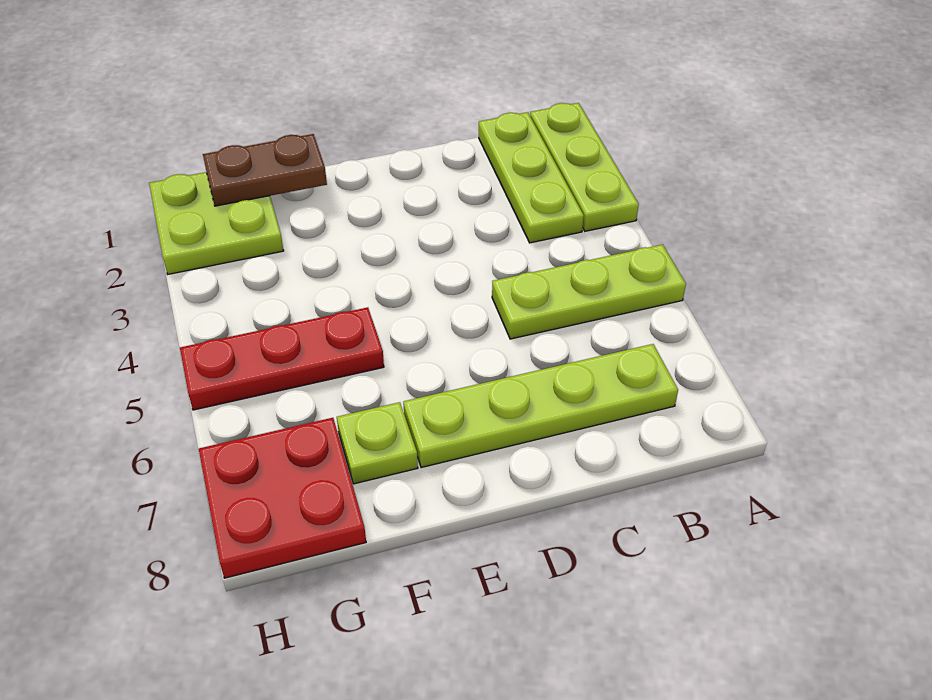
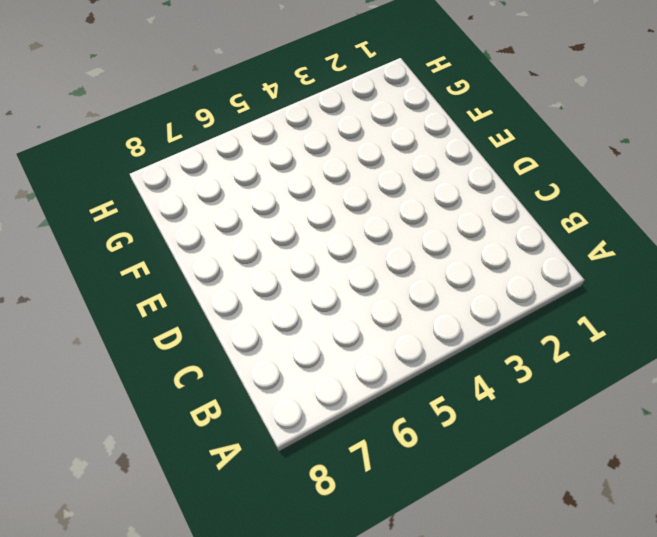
none -> lime 1x3 plate [530,103,639,231]
none -> lime 1x3 plate [492,245,686,339]

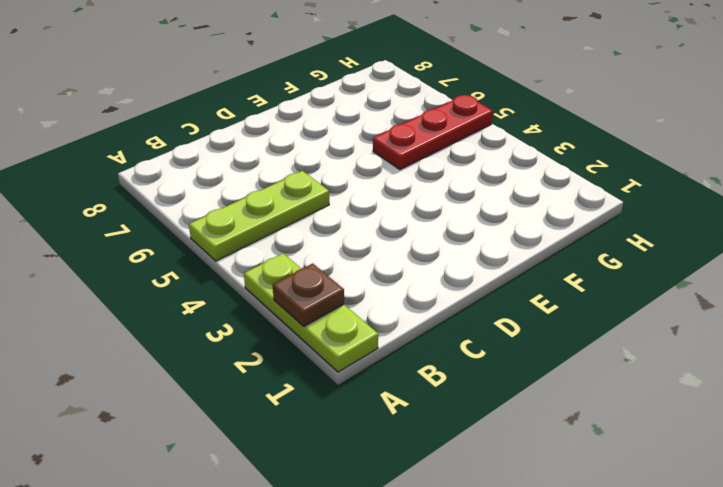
brown 1x1 plate [273,263,344,326] -> none
none -> lime 1x3 plate [479,112,584,243]
none -> lime 1x4 plate [403,344,678,468]

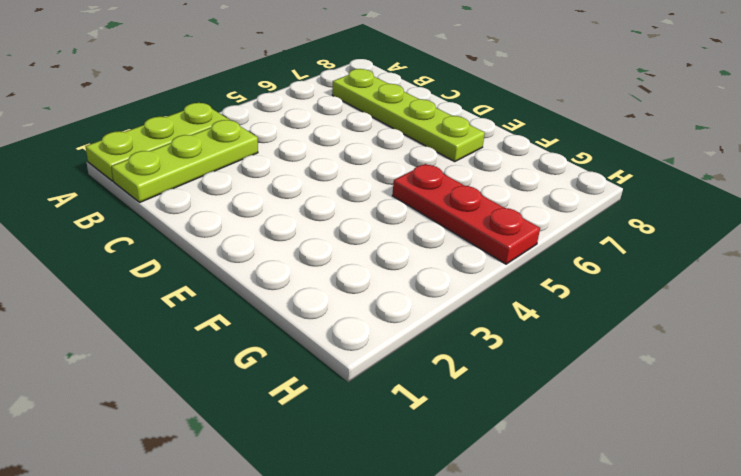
none -> lime 1x3 plate [492,245,686,339]
none -> lime 1x1 plate [337,402,418,484]

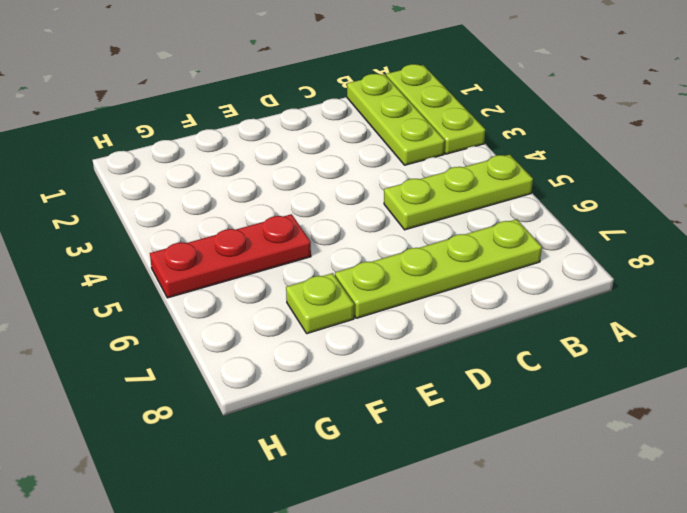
none -> lime 2x2 plate [149,172,284,274]
none -> red 2x2 plate [199,418,366,578]

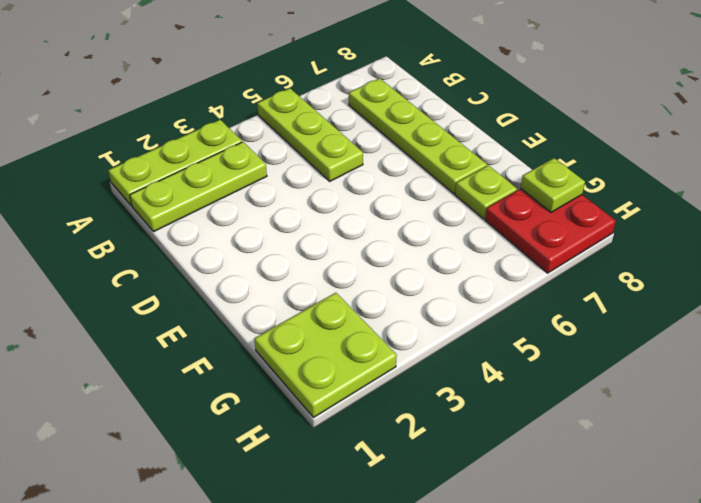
lime 1x1 plate [521,158,585,212] -> none
none -> red 1x3 plate [180,307,384,410]
none -> brown 1x2 plate [203,134,327,206]

